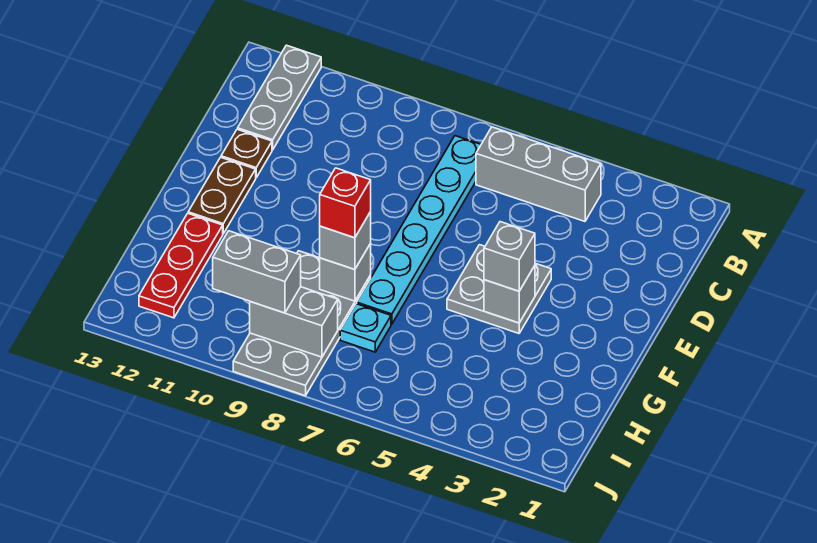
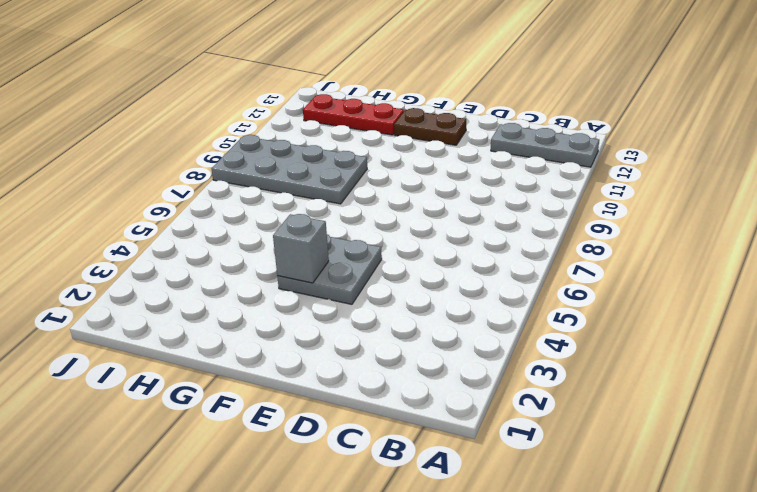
none -> grey 1x3 brick [476,127,601,221]
none -> cyan 1x6 plate [357,136,481,324]
none -> brown 1x1 plate [221,129,272,178]

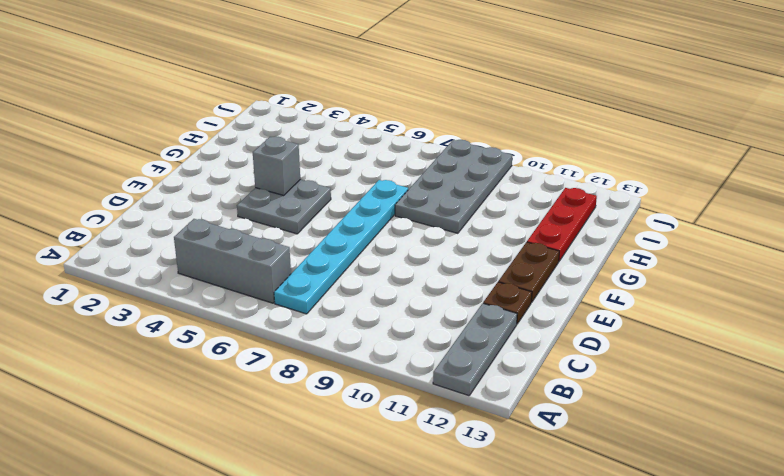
none -> cyan 1x1 plate [340,304,391,352]
none -> grey 1x1 brick [320,244,371,301]
none -> grey 1x2 brick [250,287,338,357]

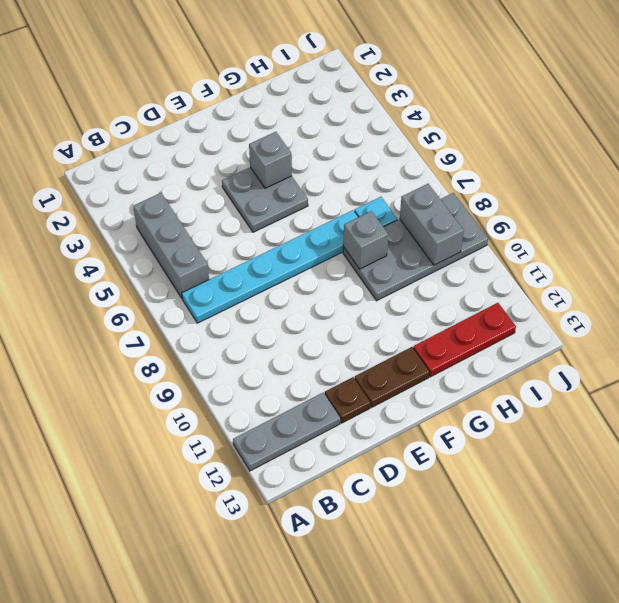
none -> grey 1x1 brick [484,222,535,291]
none -> grey 1x1 brick [320,212,371,270]
none -> grey 1x2 brick [213,231,301,313]

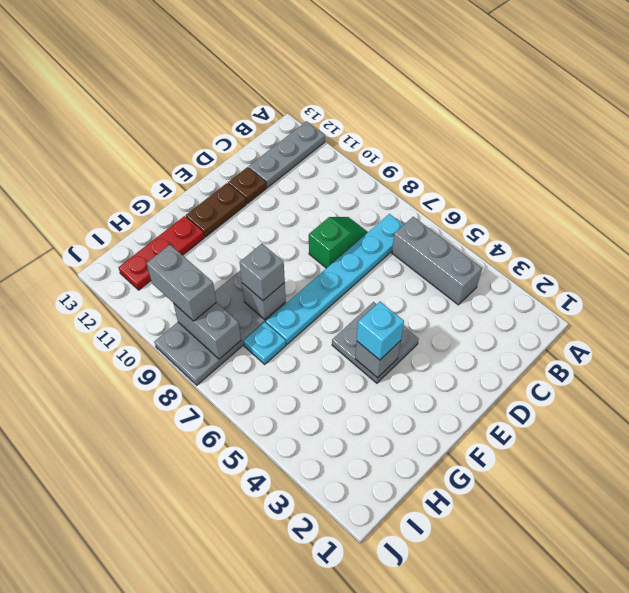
green 1x2 slope [309,217,368,268] -> none
cyan 1x1 brick [357,302,404,360] -> grey 1x1 brick [484,222,535,291]
none -> red 1x1 brick [320,168,371,238]

